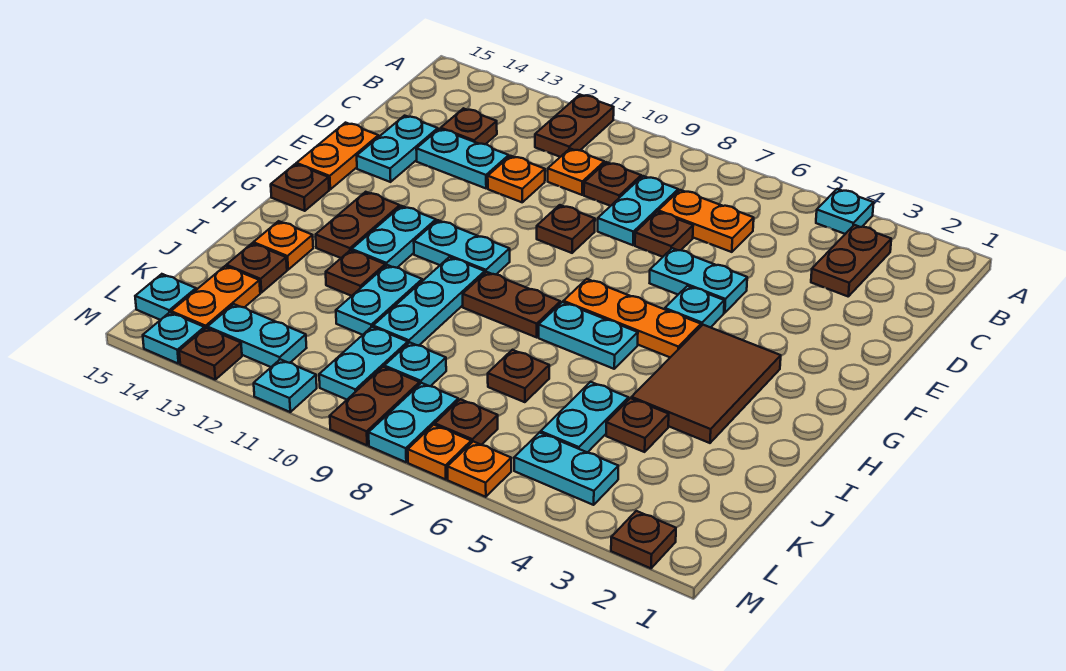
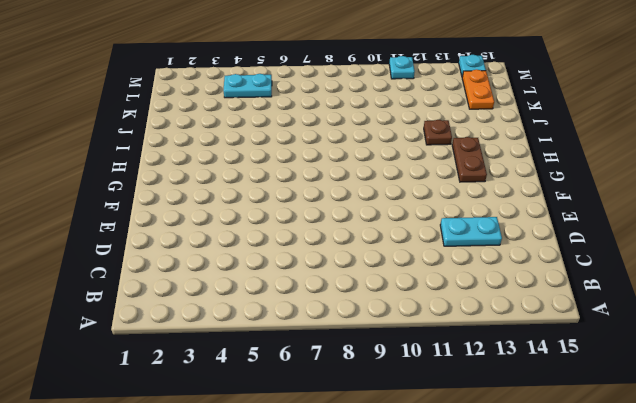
none -> cyan 1x1 plate [816,189,874,234]
none -> brown 1x2 plate [535,95,614,157]
none -> brown 1x2 plate [811,225,891,296]
none -> orange 1x2 plate [658,190,754,252]

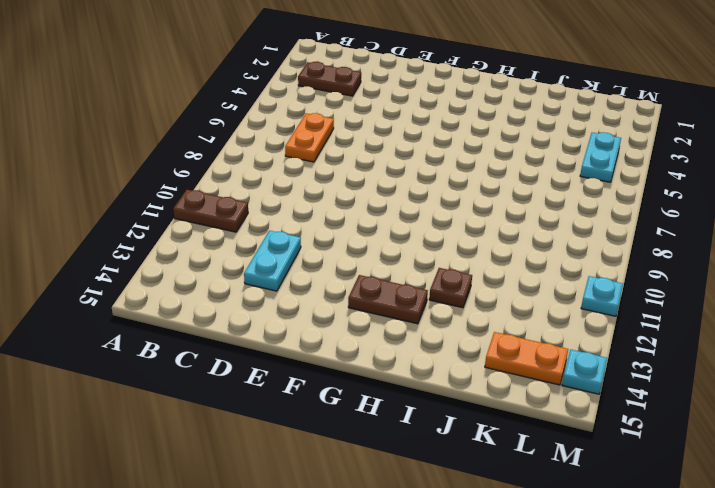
none -> cyan 1x1 plate [816,189,874,234]
none -> cyan 1x2 plate [598,176,678,245]
none -> brown 1x1 plate [584,162,641,206]
none -> orange 1x1 plate [548,149,604,195]

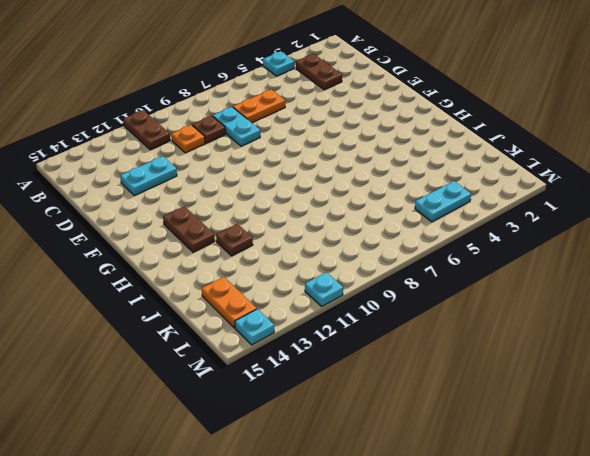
none -> brown 1x1 plate [441,108,497,144]
none -> brown 1x1 plate [635,212,693,257]
none -> orange 1x1 plate [488,156,545,202]
none -> cyan 1x2 plate [357,116,438,182]

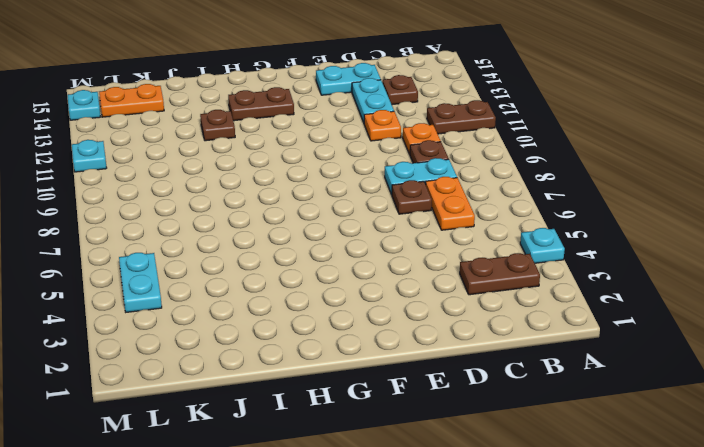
none -> cyan 1x2 plate [650,248,747,313]
none -> brown 1x1 plate [537,205,595,253]
none -> orange 1x2 plate [296,123,379,189]
none -> cyan 1x1 plate [665,286,724,328]

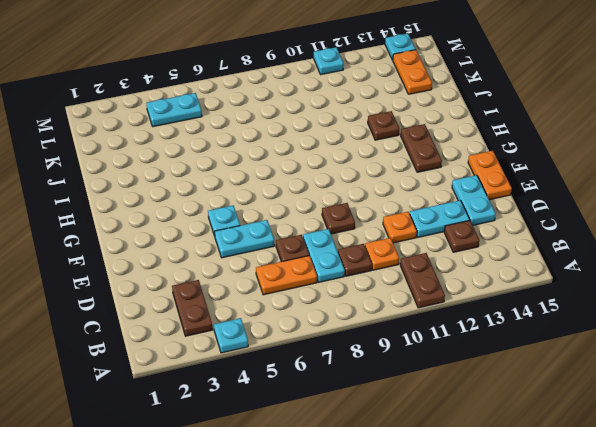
none -> brown 2x3 tile [632,325,781,443]
none -> orange 1x3 plate [563,279,701,357]
none -> cyan 1x2 plate [414,220,510,274]
none -> cyan 1x2 plate [352,206,436,268]

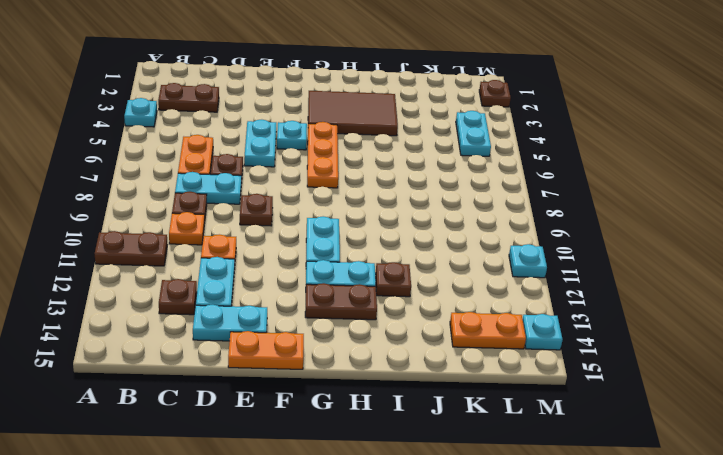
none -> brown 1x1 plate [271,164,329,211]
none -> cyan 1x2 plate [539,302,638,369]
none -> brown 1x2 plate [463,272,560,337]
none -> cyan 1x3 plate [373,257,485,346]

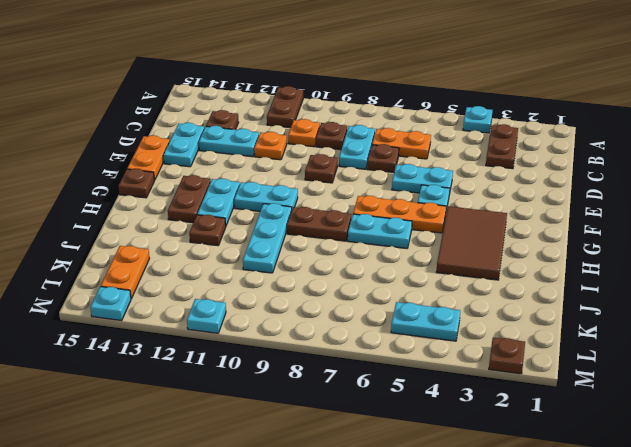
none -> cyan 1x2 plate [336,265,422,335]
none -> orange 1x1 plate [253,221,313,270]
none -> brown 1x1 plate [606,398,669,452]
none -> cyan 1x2 plate [541,382,628,453]

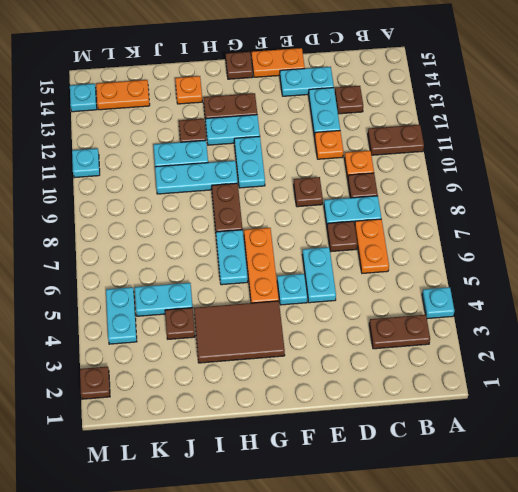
none -> brown 1x1 plate [488,350,549,402]
none -> brown 1x1 plate [226,243,287,293]
none -> cyan 1x1 plate [384,342,446,386]
none -> cyan 1x2 plate [319,327,408,400]

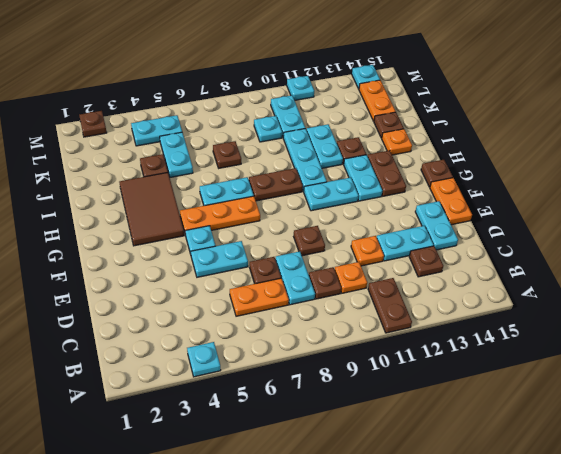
none -> brown 1x2 plate [811,225,891,296]
none -> brown 1x1 plate [435,399,498,445]
none -> cyan 1x2 plate [369,383,458,462]
none -> brown 1x2 plate [330,367,420,445]

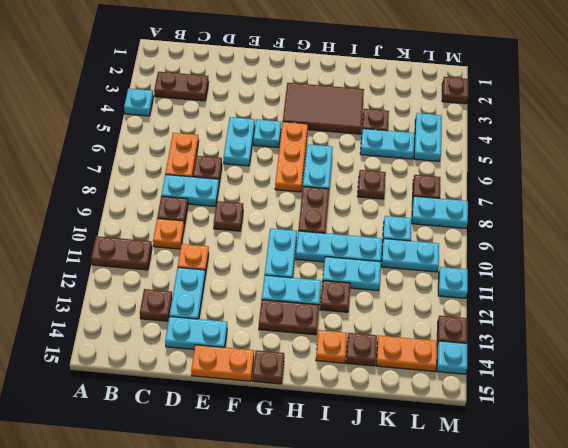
none -> brown 1x2 plate [330,367,420,445]
none -> cyan 1x2 plate [208,304,306,367]
none -> cyan 1x1 plate [135,274,196,320]
none -> orange 1x1 plate [447,442,511,497]

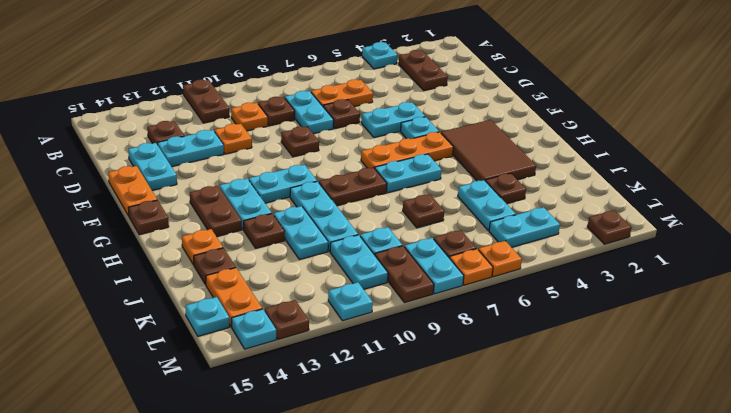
none -> cyan 1x2 plate [208,304,306,367]

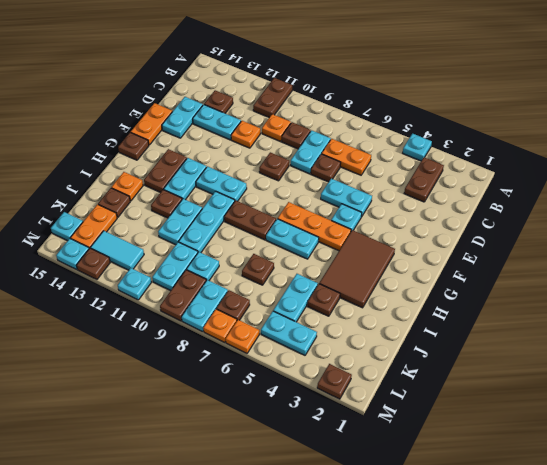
cyan 1x2 tile [91,231,144,270] -> cyan 1x2 plate [208,304,306,367]

